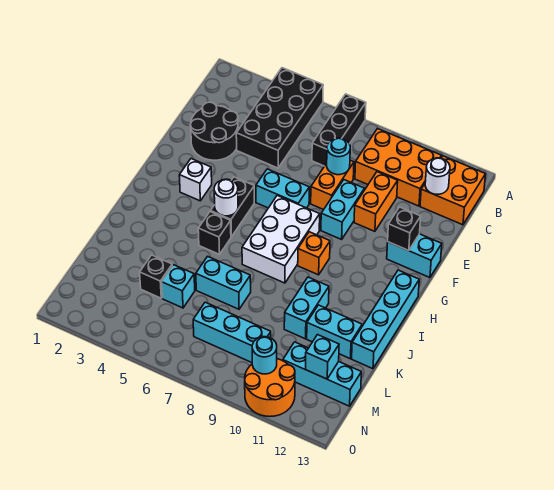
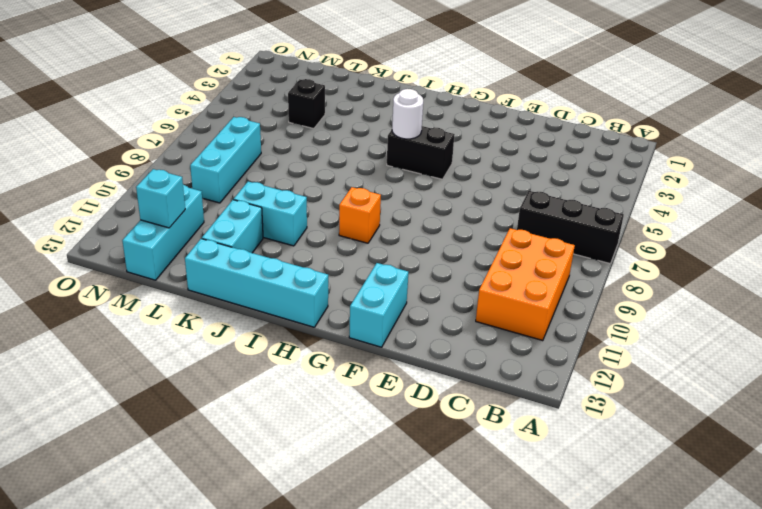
none -> black 2x4 brick [236,68,323,168]
none -> orange 2x2 brick [420,156,486,225]
none -> black 2x2 round brick [190,102,238,160]
none -> orange 1x2 brick [311,160,354,210]

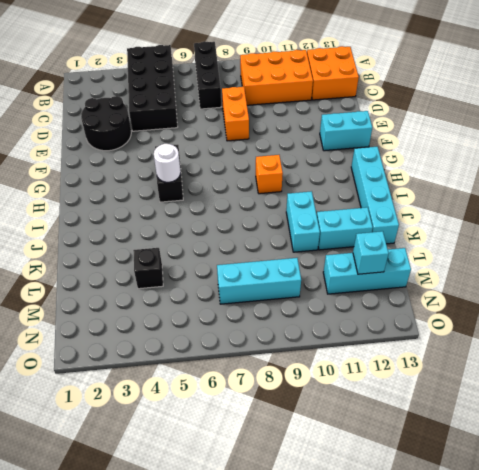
none -> orange 1x2 brick [354,172,398,231]
none -> cyan 1x2 brick [321,180,364,239]
none -> cyan 1x2 brick [256,169,309,208]
none -> white 1x1 brick [179,159,212,201]

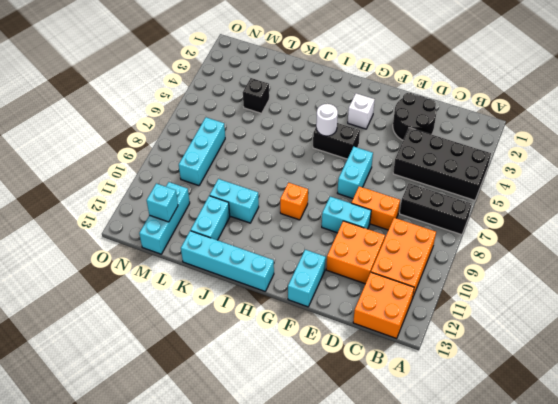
orange 2x2 brick [326,221,385,284] -> orange 1x2 brick [354,172,398,231]
none -> white 2x3 brick [242,196,320,283]
none -> black 1x1 brick [198,212,231,254]
none -> cyan 1x2 brick [196,256,251,309]
none -> cyan 1x1 brick [162,265,195,308]

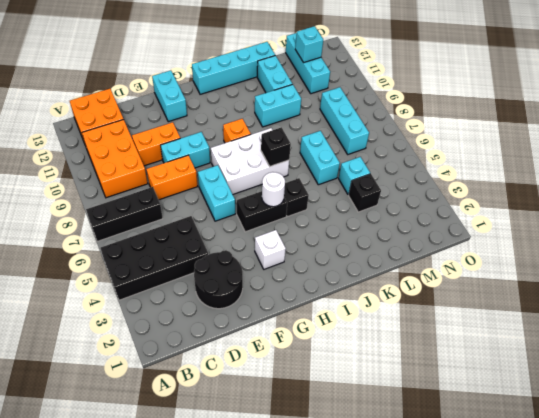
black 1x1 brick [261,127,291,166] -> black 1x1 brick moved to [388,207,421,251]
none -> orange 2x2 round brick [245,359,295,417]
none -> white 1x1 round brick [425,158,450,194]
none -> cyan 1x1 round brick [327,138,350,175]
none -> cyan 1x1 round brick [252,337,277,374]

